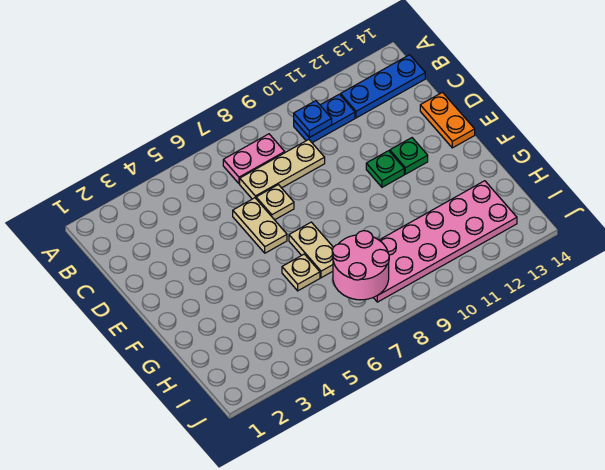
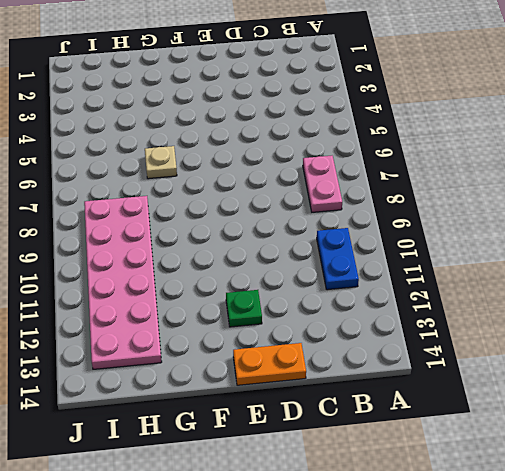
none -> blue 1x3 plate [341,55,425,118]
none -> tan 1x3 plate [240,140,325,199]
none -> tan 1x2 plate [233,198,287,253]

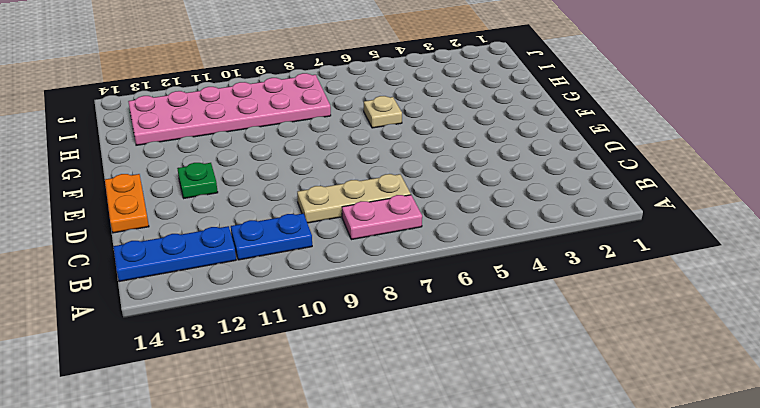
none -> tan 1x2 plate [233,198,287,253]
none -> tan 1x1 plate [256,185,294,220]
none -> green 1x1 plate [366,151,404,187]

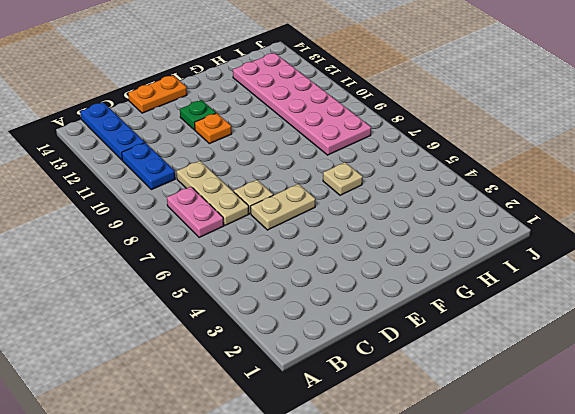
orange 1x1 plate [195,113,232,144] -> green 1x1 plate [366,151,404,187]
none -> tan 1x2 plate [289,222,333,278]
none -> blue 1x1 plate [294,101,332,137]
none -> pink 2x2 round brick [332,231,389,300]

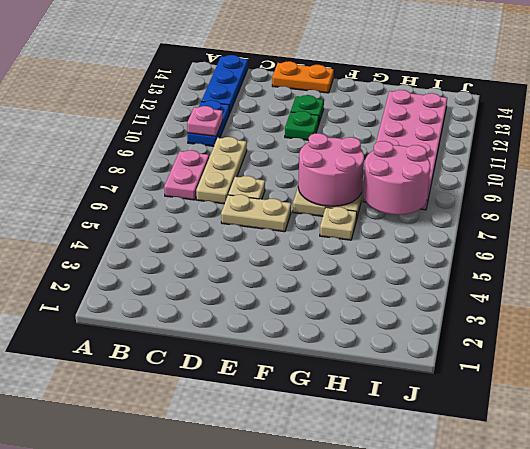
pink 1x1 plate [187,106,223,136] -> blue 1x1 plate [294,101,332,137]
pink 2x2 round brick [298,133,364,206] -> none

